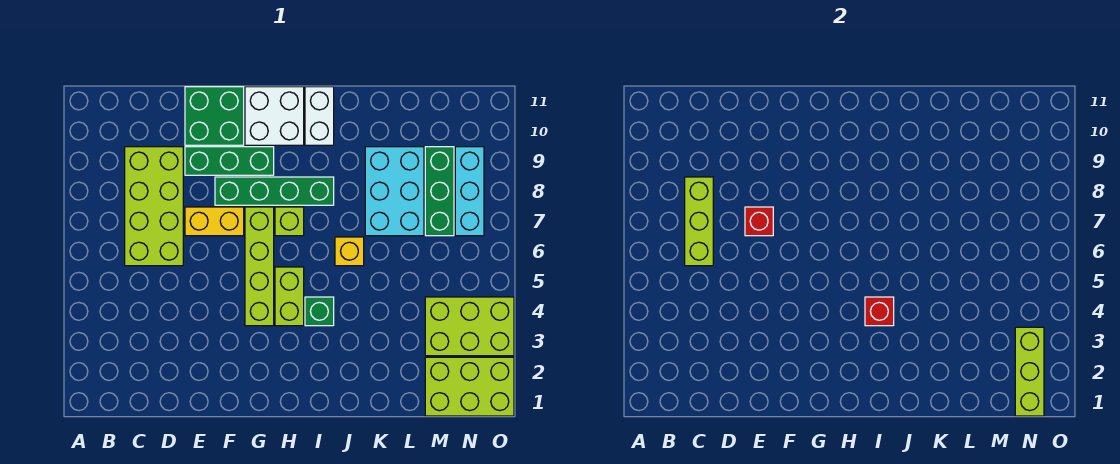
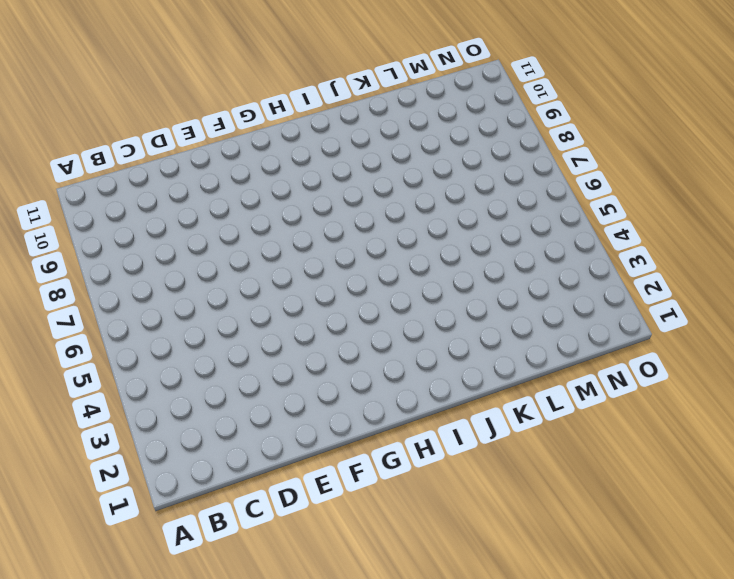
none -> lime 2x4 brick [125,147,183,266]
none -> yellow 1x2 brick [185,207,244,236]
none -> green 1x3 brick [185,147,274,175]

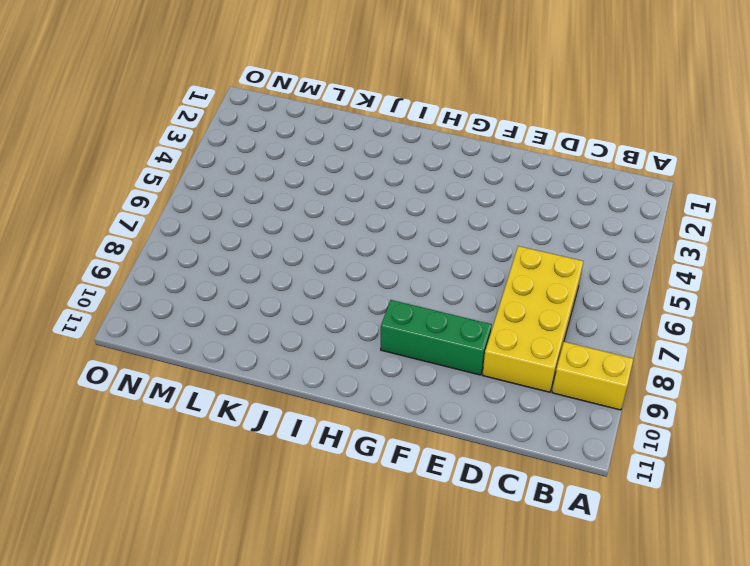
yellow 1x2 brick [552,342,634,410] -> yellow 1x2 brick moved to [185,207,244,236]
yellow 2x4 brick [483,246,583,392] -> lime 2x4 brick [125,147,183,266]
none -> green 2x2 brick [185,87,244,145]
none -> green 1x4 brick [215,177,334,205]
none -> lime 1x4 brick [245,207,274,326]

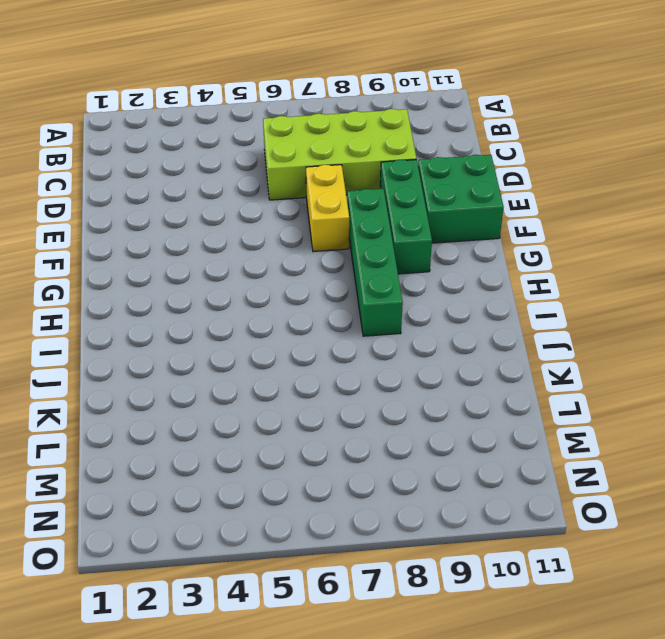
none -> lime 1x4 brick [245,207,274,326]
none -> white 2x2 brick [245,87,304,145]
none -> lime 1x2 brick [275,267,304,326]

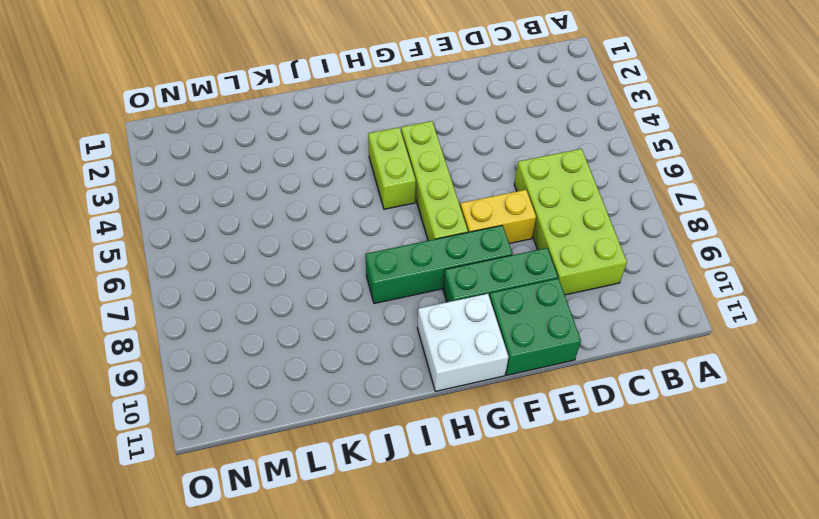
none -> lime 1x1 brick [275,207,304,236]
none -> green 1x1 brick [305,297,334,326]
none -> white 1x2 brick [305,87,334,145]

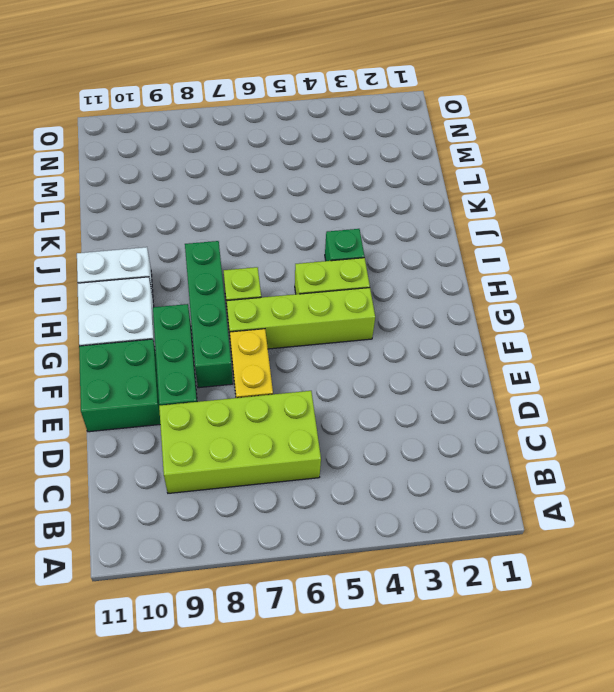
none -> yellow 1x1 brick [335,237,364,266]
none -> cyan 2x3 brick [365,147,424,236]
none -> lime 2x3 brick [425,357,514,416]

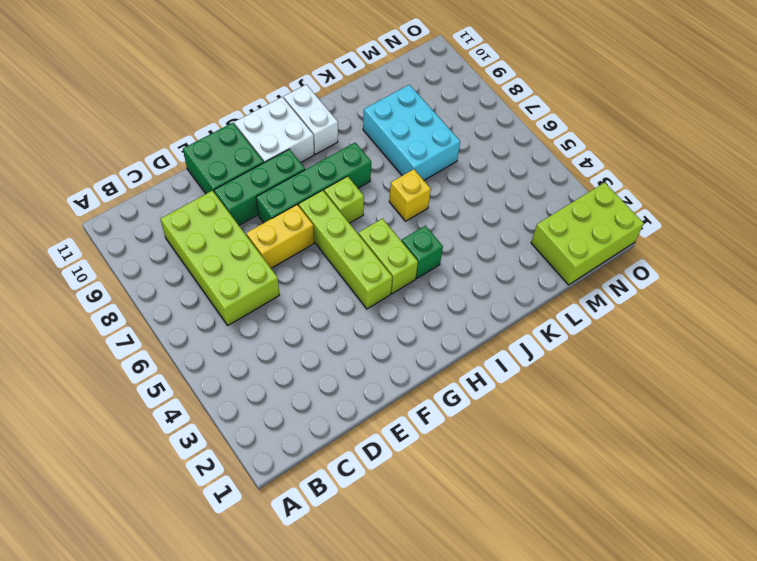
none -> lime 2x3 brick [425,297,514,356]
none -> green 1x3 brick [425,147,454,236]
none -> cyan 1x3 brick [455,147,484,236]

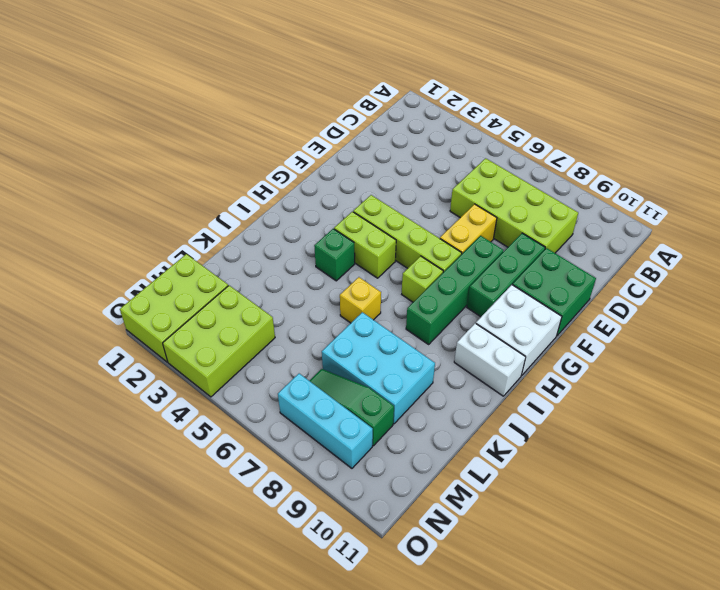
green 1x3 slope [310,369,394,446] -> green 1x3 brick [425,147,454,236]
none -> lime 1x3 brick [685,177,713,266]
none -> red 1x1 brick [745,207,773,236]
none -> red 1x1 brick [865,297,894,326]

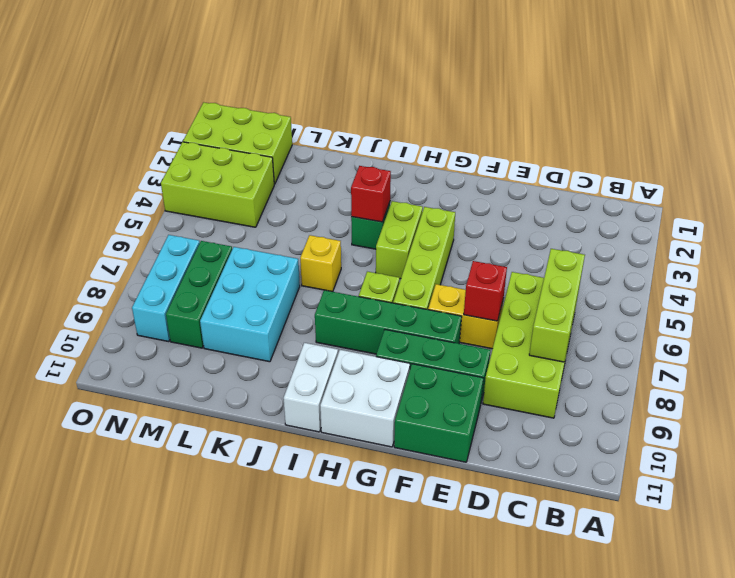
none -> lime 1x3 brick [1015,327,1044,416]

